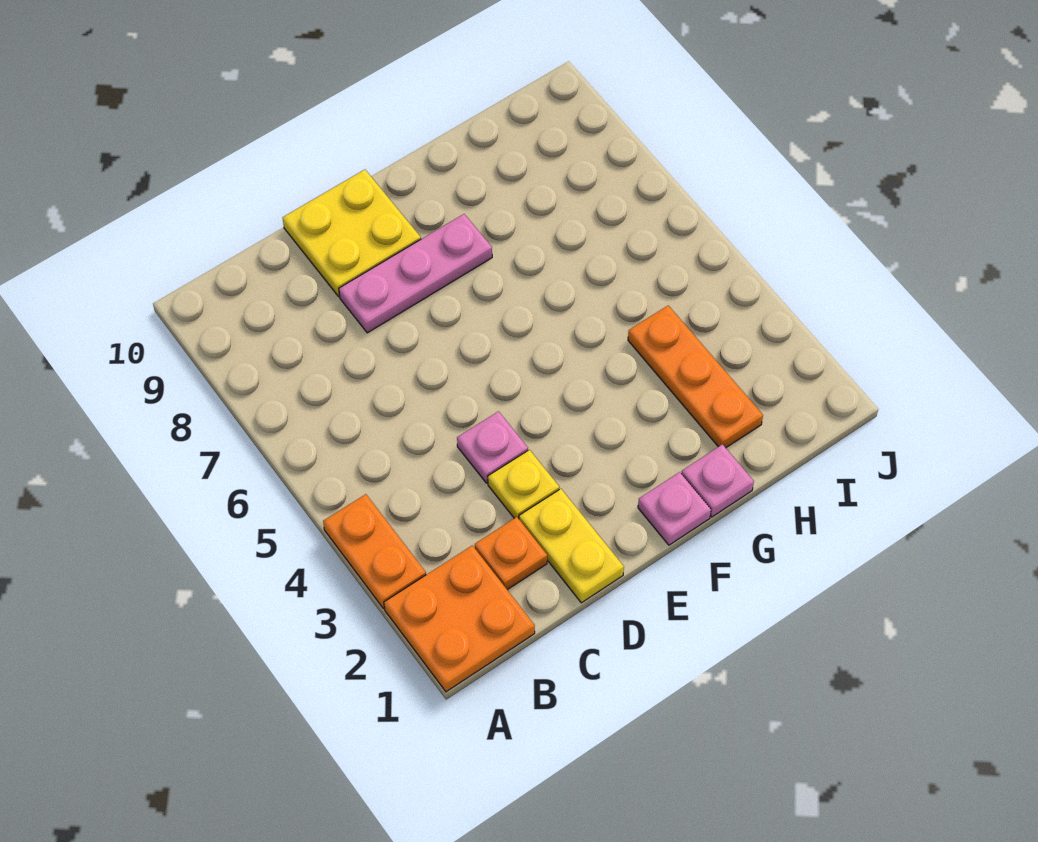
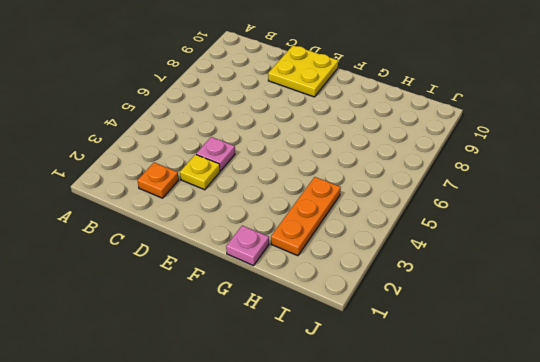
none -> orange 2x2 plate [384,545,535,692]
none -> orange 1x2 plate [323,494,426,608]

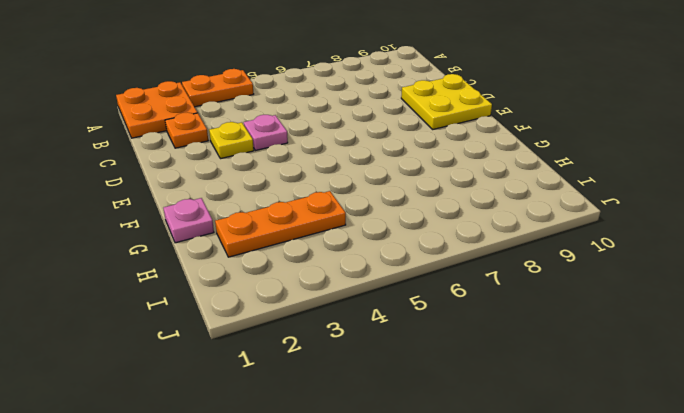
none -> yellow 1x2 plate [519,489,624,603]
none -> pink 1x3 plate [339,214,492,333]

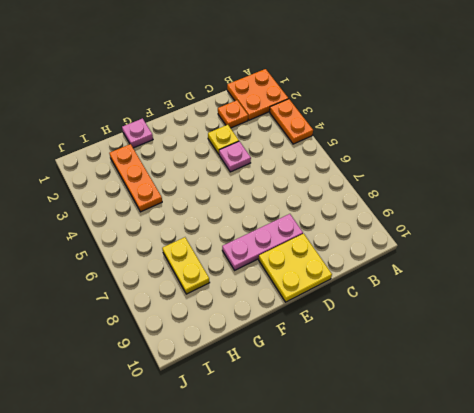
yellow 1x2 plate [162,237,210,294] -> yellow 1x2 plate moved to [519,489,624,603]
none -> pink 1x1 plate [638,472,711,545]

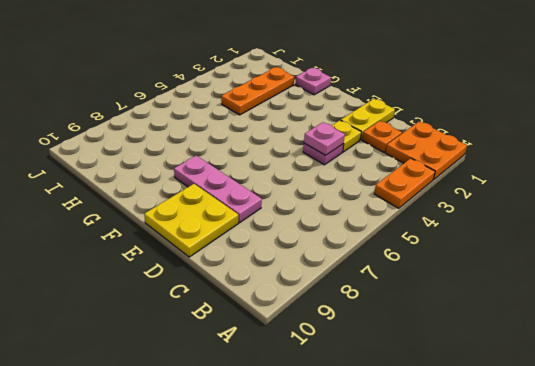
pink 1x1 plate [304,122,345,155] -> pink 1x1 plate moved to [638,472,711,545]

